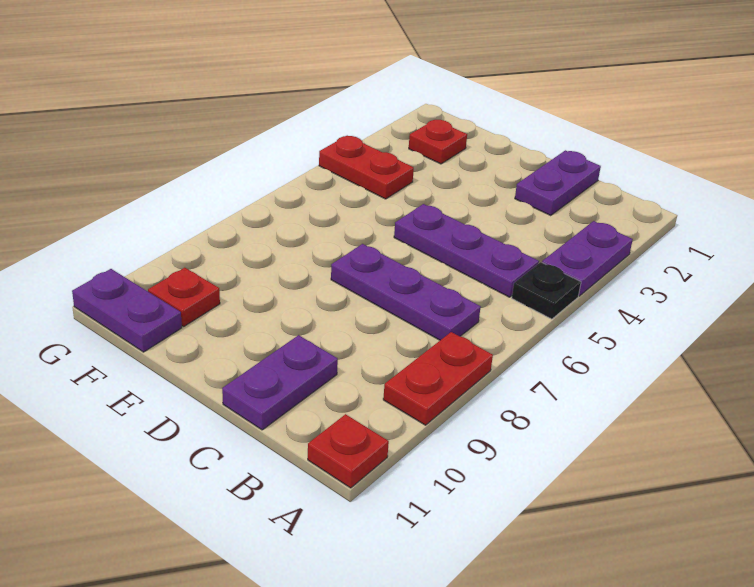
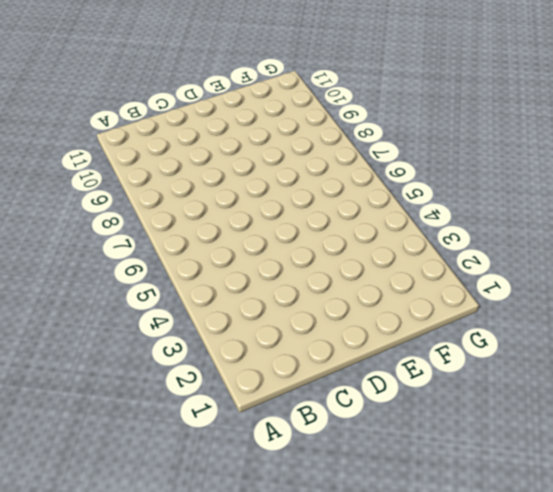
none -> purple 1x2 plate [542,221,633,296]
none -> black 1x1 plate [512,262,581,319]
none -> red 1x2 plate [383,332,493,425]

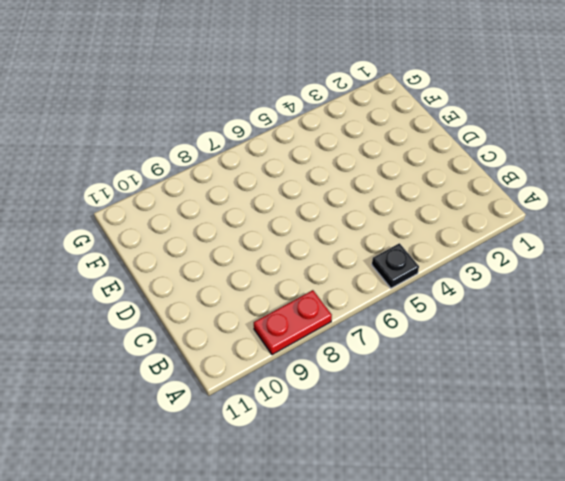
none -> purple 1x2 plate [542,221,633,296]
none -> red 1x1 plate [308,414,389,488]
none -> purple 1x3 plate [394,204,539,297]

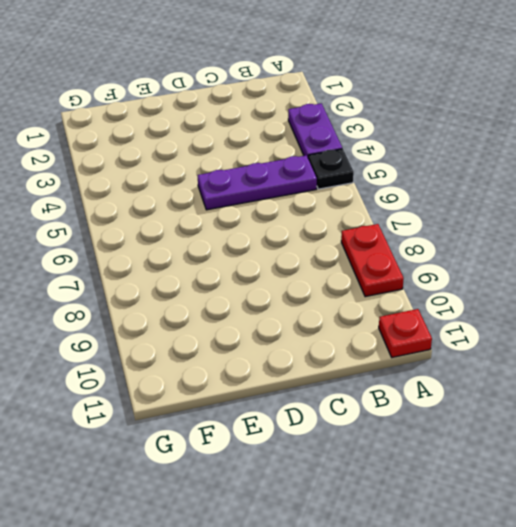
none -> purple 1x3 plate [331,244,481,340]
none -> purple 1x2 plate [515,150,601,216]
none -> purple 1x2 plate [222,335,338,430]

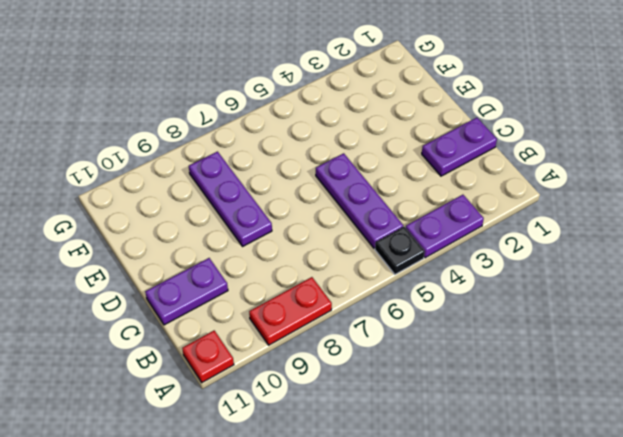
purple 1x3 plate [189,152,272,246] -> purple 1x3 plate moved to [331,244,481,340]
none -> red 1x1 plate [409,120,467,164]
none -> red 1x2 plate [319,136,414,199]
none -> red 1x1 plate [148,268,220,327]

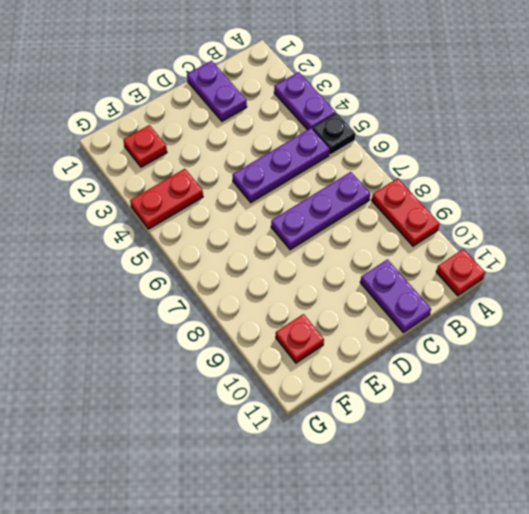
none -> purple 1x2 plate [72,269,182,352]

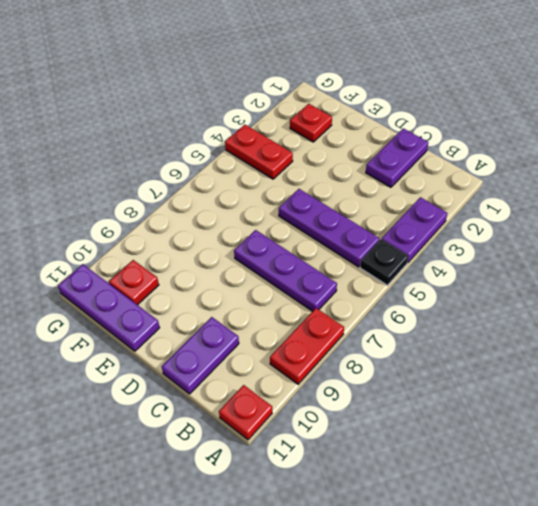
purple 1x3 plate [58,264,160,351] -> purple 1x2 plate [72,269,182,352]

